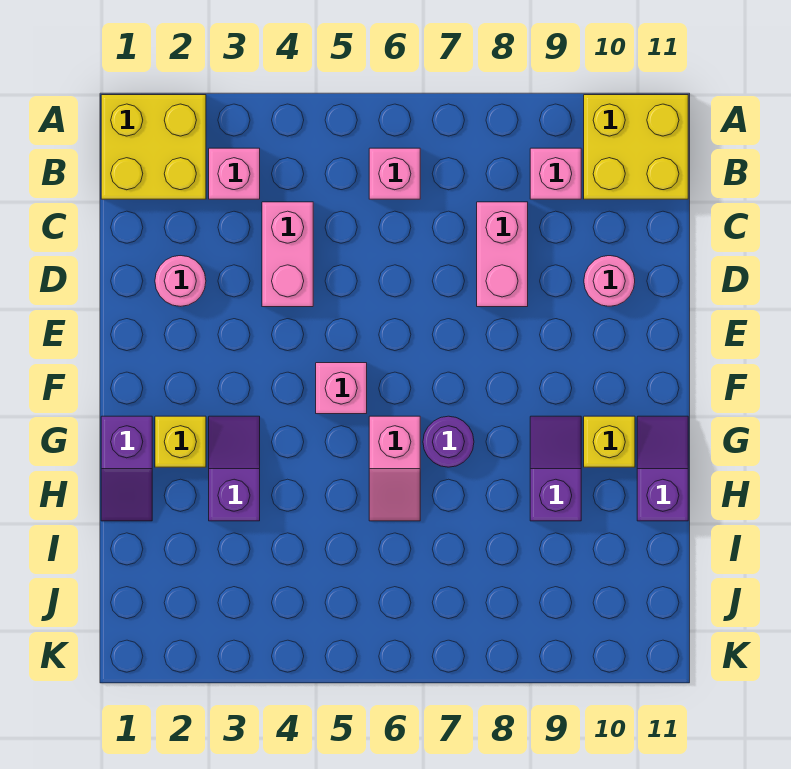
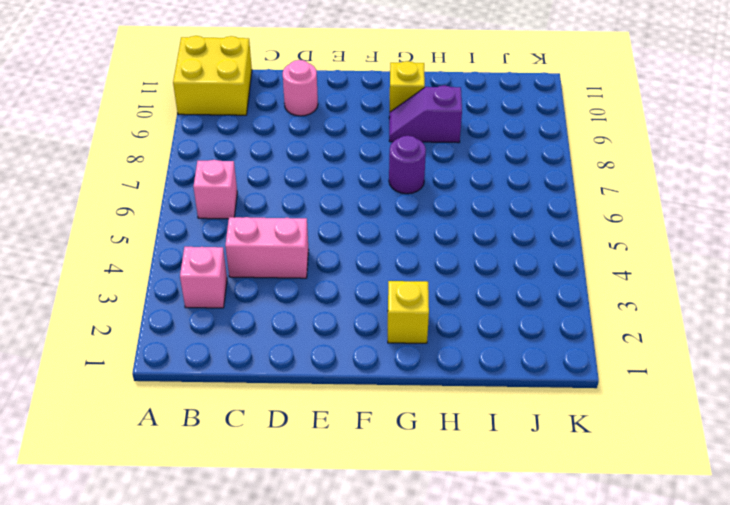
none -> yellow 2x2 brick [101,95,206,199]
none -> pink 1x1 brick [530,148,581,199]
none -> pink 1x2 brick [477,202,528,307]

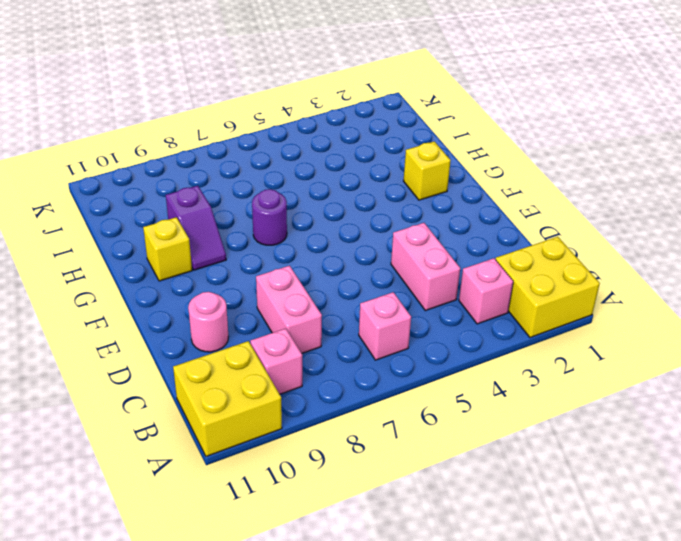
none -> pink 1x1 round brick [155,256,206,306]
none -> pink 1x1 brick [316,363,367,414]
none -> purple 1x2 slope [101,416,152,521]

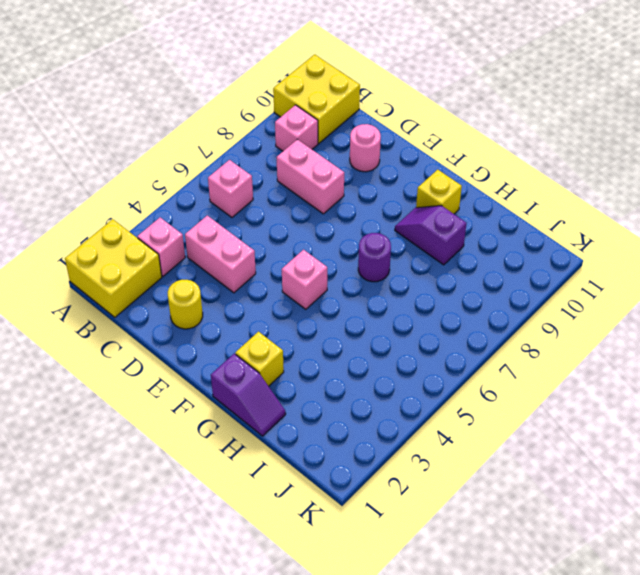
yellow 1x1 round brick [168,280,203,329] -> pink 1x1 round brick [155,256,206,306]
none -> purple 1x2 slope [209,416,260,521]
none -> pink 1x2 slope [369,416,420,521]
none -> purple 1x2 slope [637,416,688,521]

